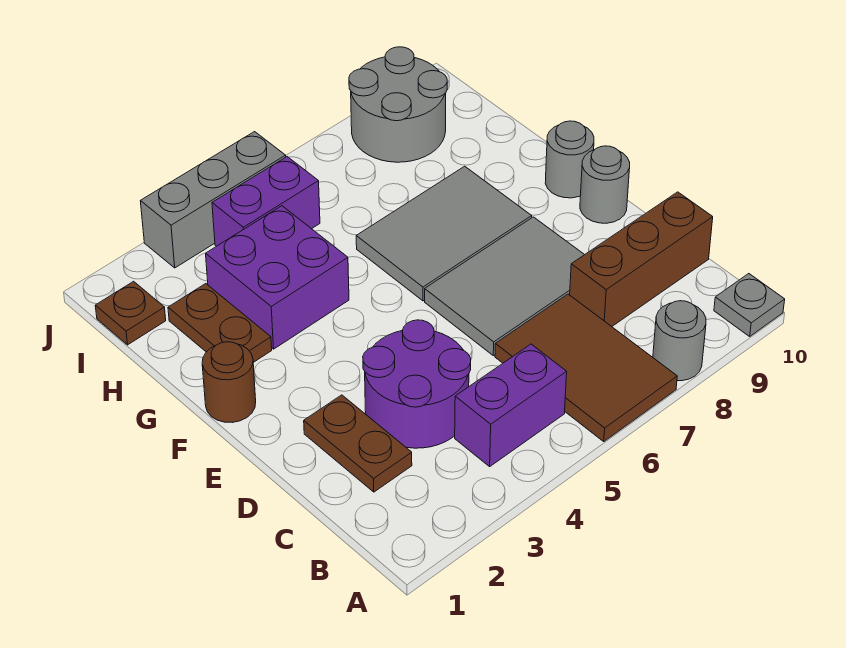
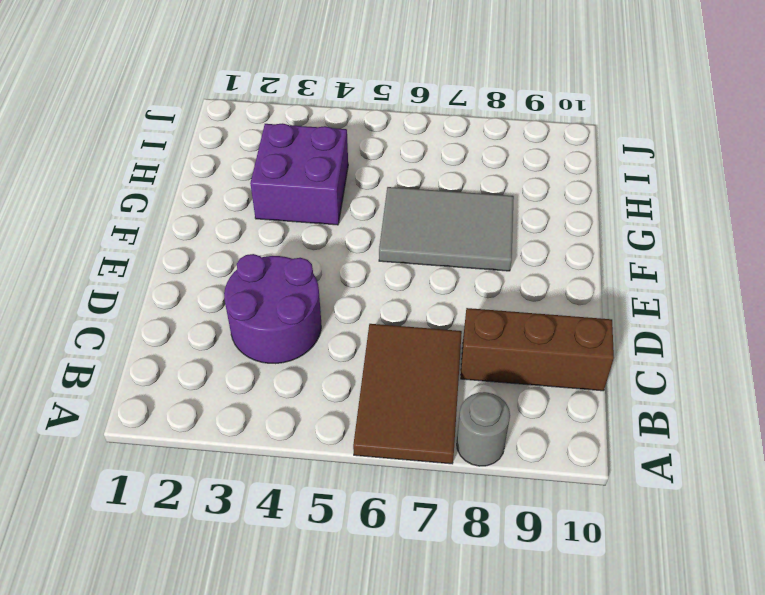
none -> grey 1x1 plate [714,274,785,336]
none -> purple 1x2 brick [455,344,567,466]
none -> brown 1x2 plate [304,395,412,492]

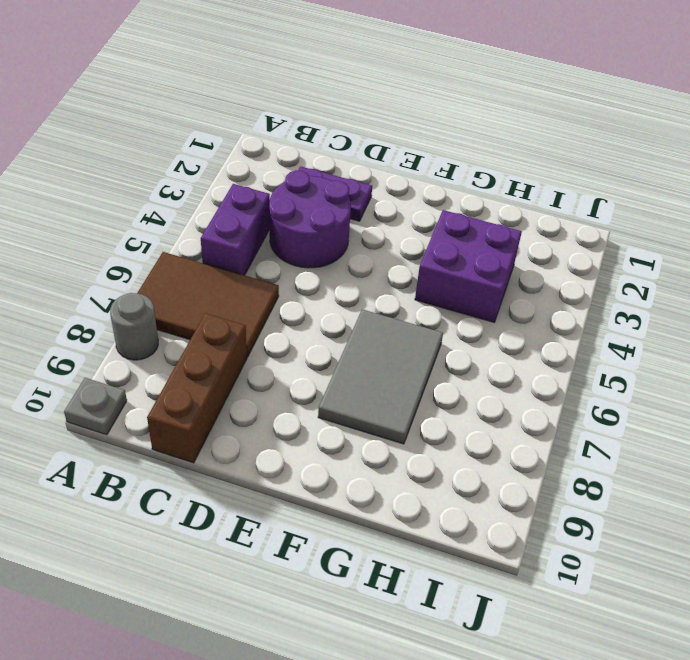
purple 1x2 plate [298,166,372,221] -> brown 1x2 plate [304,395,412,492]
none -> grey 2x3 tile [425,217,584,356]
none -> grey 1x1 round brick [580,146,630,223]
none -> brown 1x1 round brick [202,342,256,422]

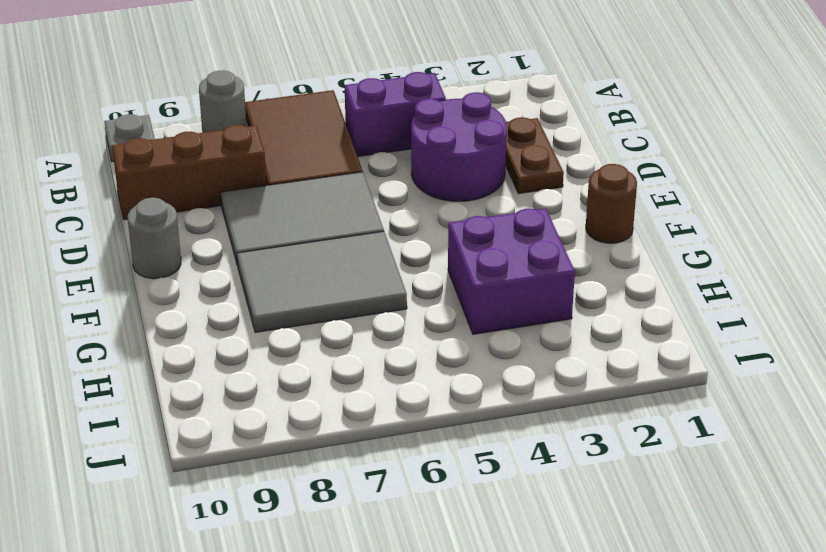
none -> grey 1x1 round brick [545,121,594,198]
none -> brown 1x2 plate [168,284,272,362]
none -> brown 1x1 plate [95,281,166,345]

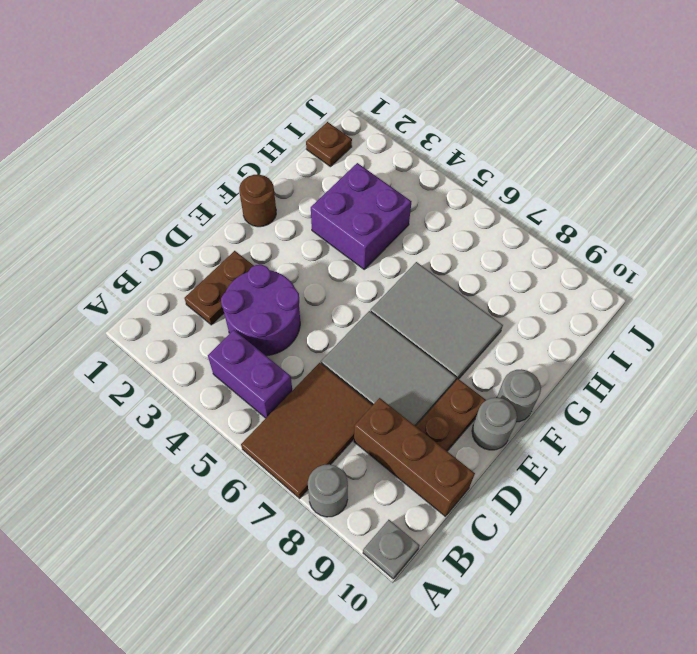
brown 1x2 plate [416,379,486,451] -> brown 1x2 plate moved to [168,284,272,362]
none -> purple 1x2 brick [212,157,320,246]
none -> grey 2x2 round brick [349,47,447,162]
none -> grey 1x3 brick [141,132,286,268]

